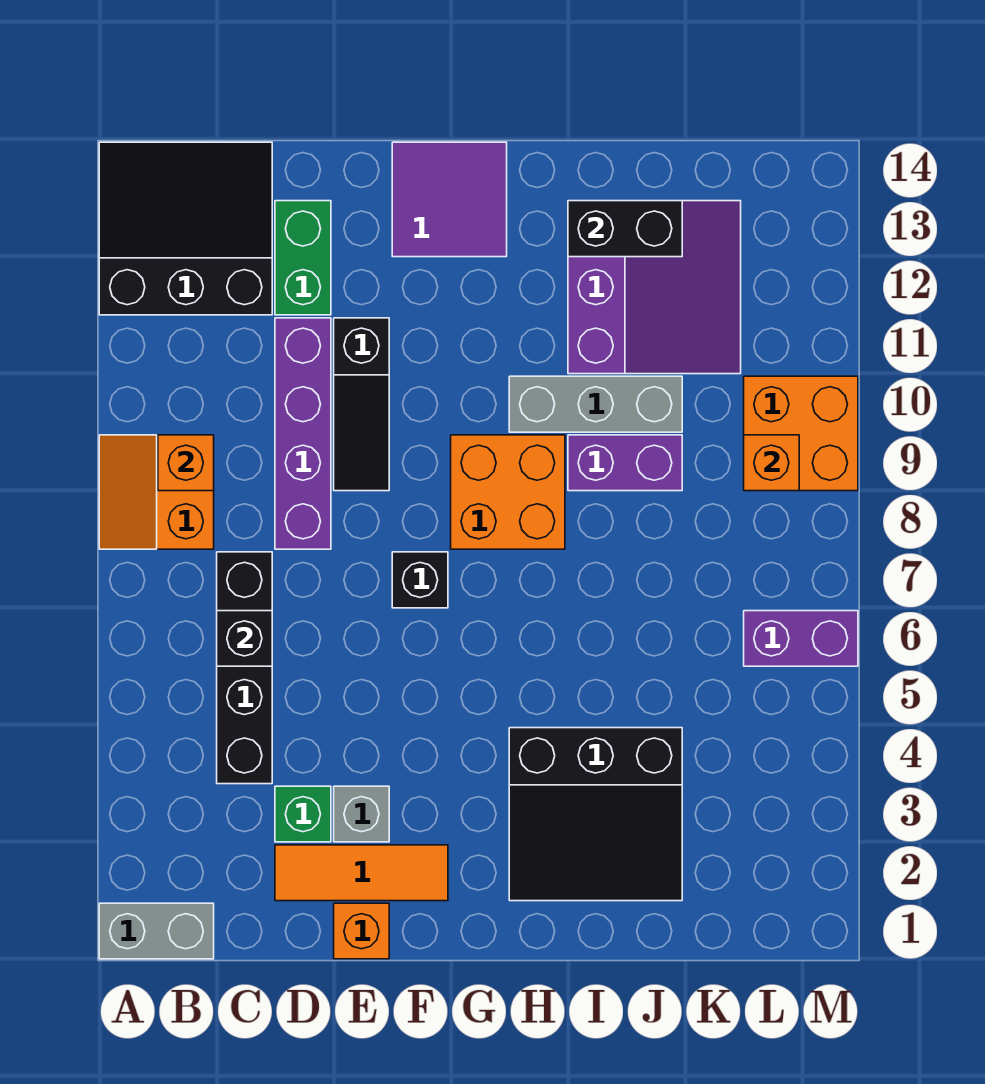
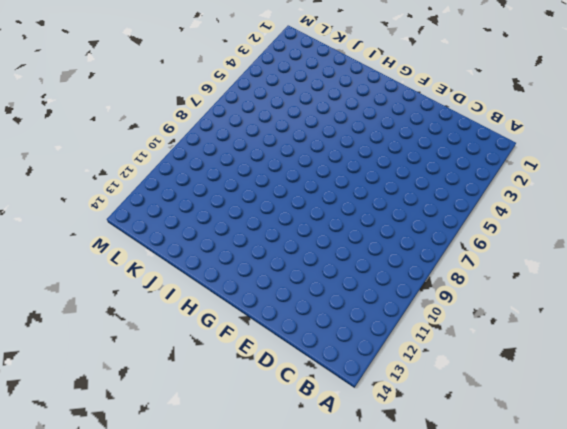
none -> grey 1x2 brick [99,903,214,959]
none -> orange 2x2 slope [99,435,214,549]
none -> black 3x3 slope [99,142,272,315]

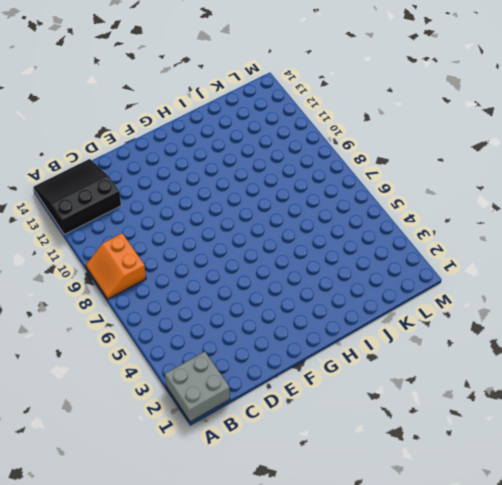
grey 2x2 brick [165,351,230,422] -> grey 1x2 brick [99,903,214,959]
none -> black 1x4 brick [217,552,272,784]
none -> orange 1x3 tile [275,845,448,901]
none -> green 1x1 brick [275,786,331,842]

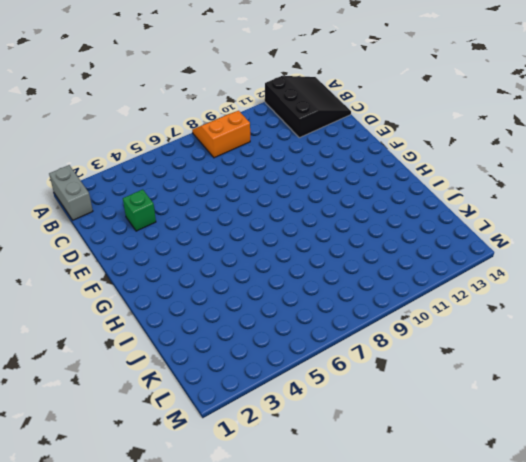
none -> black 1x4 brick [217,552,272,784]
none -> orange 1x3 tile [275,845,448,901]
none -> purple 1x4 brick [275,318,331,549]

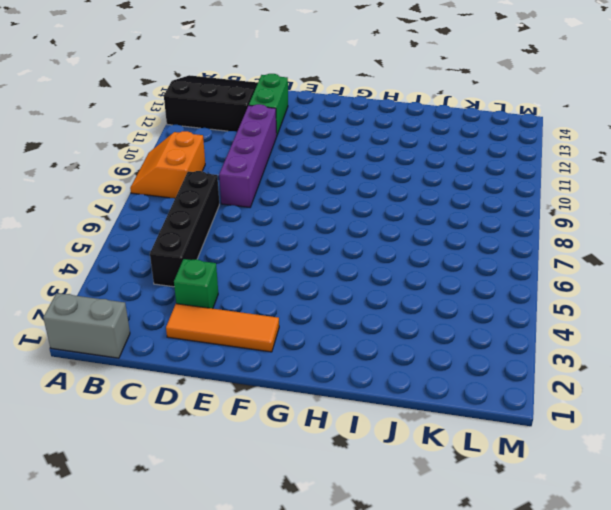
none -> orange 1x1 brick [334,903,389,959]
none -> grey 1x1 brick [334,786,389,842]
none -> black 1x3 slope [334,318,389,491]

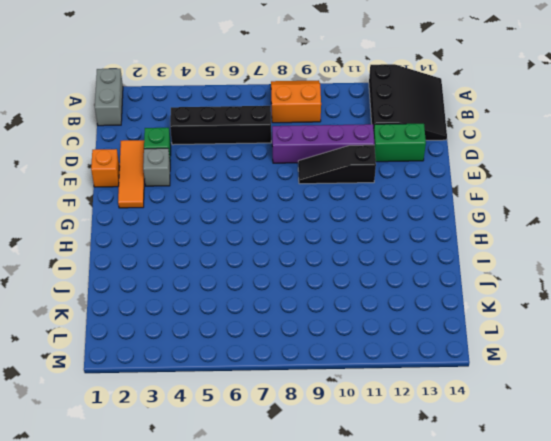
none -> black 1x1 brick [392,552,448,608]
none -> purple 2x2 tile [392,142,507,257]
none -> orange 2x2 brick [451,435,565,549]

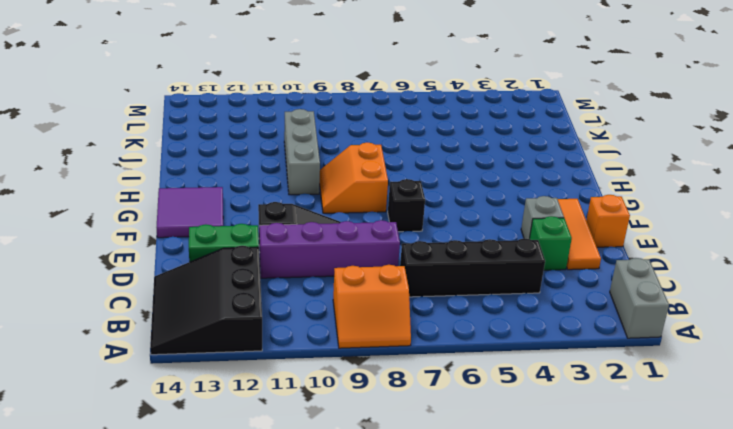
orange 2x2 slope [319,143,388,213] -> orange 2x2 brick [451,435,565,549]
none -> black 3x3 slope [509,728,682,901]
none -> purple 1x2 brick [568,435,682,491]
none -> purple 3x3 slope [568,201,741,374]

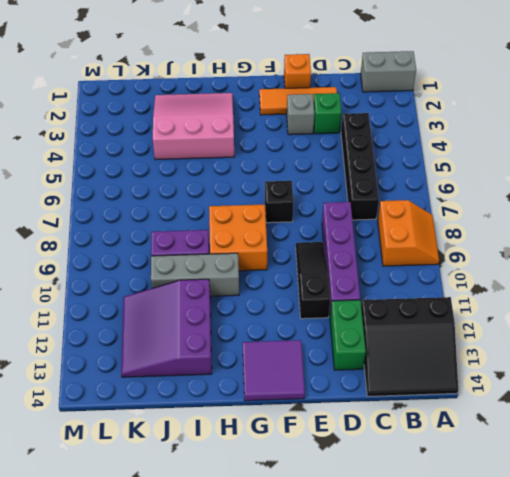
pink 3x3 slope [153,93,234,160] -> black 3x3 slope [509,728,682,901]
none -> purple 1x2 brick [744,611,858,666]
none -> orange 2x2 brick [744,376,858,491]
none -> orange 1x1 brick [158,435,214,491]

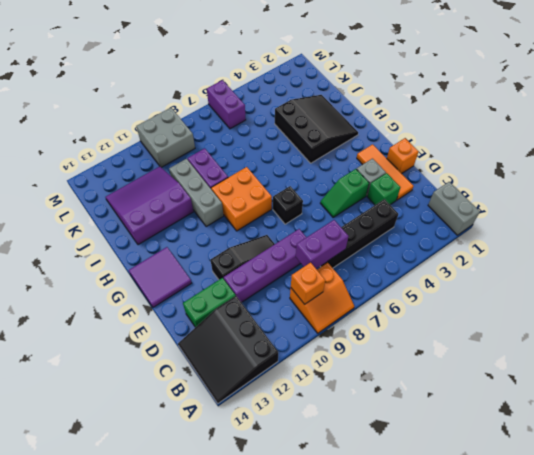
purple 1x2 brick [296,220,349,269] -> none
green 1x2 slope [320,169,369,218] -> none
grey 2x2 brick [136,108,195,167] -> orange 2x2 brick [744,376,858,491]
none -> black 1x1 brick [217,611,272,666]
none -> black 1x2 brick [568,201,682,257]
none -> orange 1x1 brick [744,435,799,491]

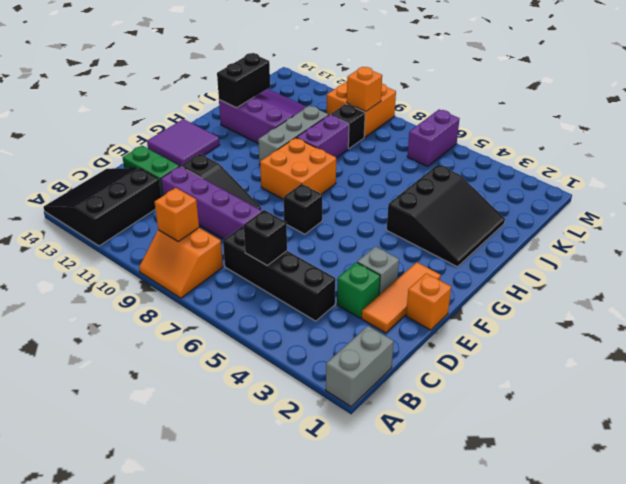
black 1x1 brick [330,104,365,149] -> none

